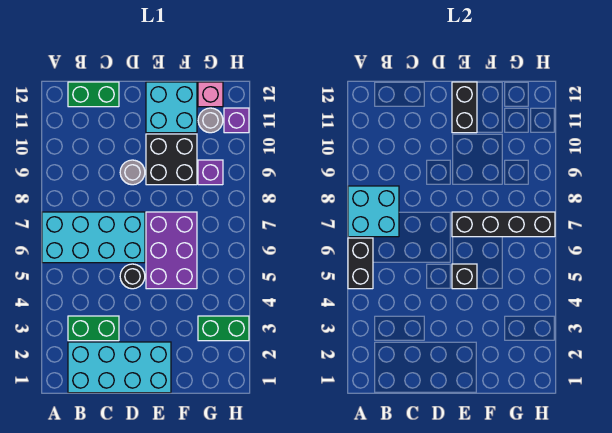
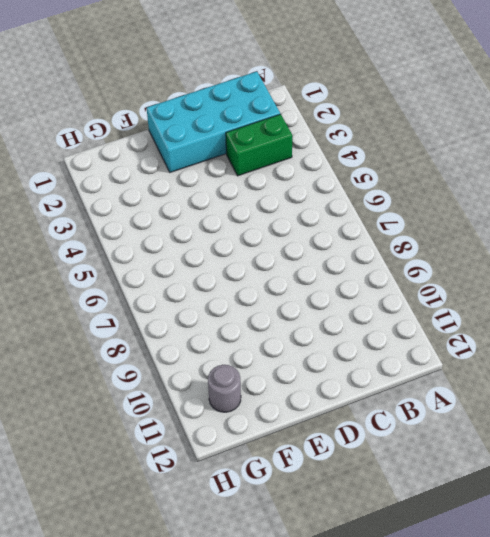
none -> cyan 2x4 brick [42,212,145,263]
none -> green 1x2 brick [68,82,119,107]
none -> black 1x1 round brick [120,264,145,289]

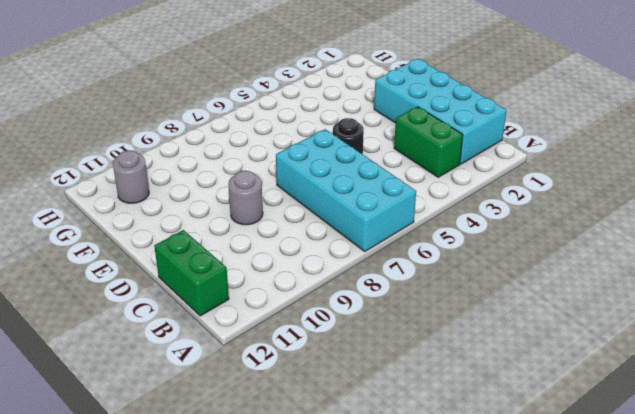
none -> purple 2x3 brick [146,212,197,289]
none -> black 2x2 brick [146,134,197,185]
none -> cyan 2x2 brick [146,82,197,133]

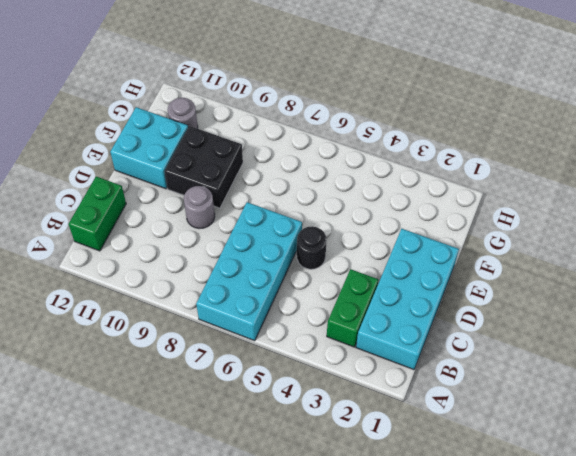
none -> purple 2x3 brick [146,212,197,289]
none -> green 1x2 brick [198,316,249,341]
none -> purple 1x1 brick [198,160,223,185]

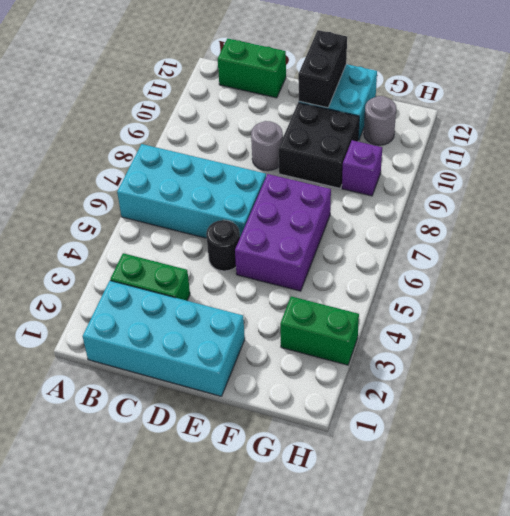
none -> pink 1x1 brick [198,82,223,107]
none -> purple 1x1 brick [224,108,249,133]
none -> black 1x2 brick [348,238,373,289]

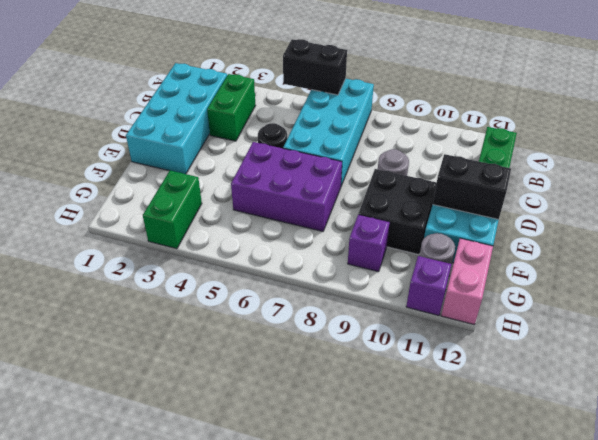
pink 1x2 brick [441,238,493,325] -> pink 1x1 brick [198,82,223,107]
none -> cyan 2x2 brick [348,186,399,237]
none -> black 1x1 brick [452,264,477,289]
none -> black 1x4 brick [452,212,555,237]

